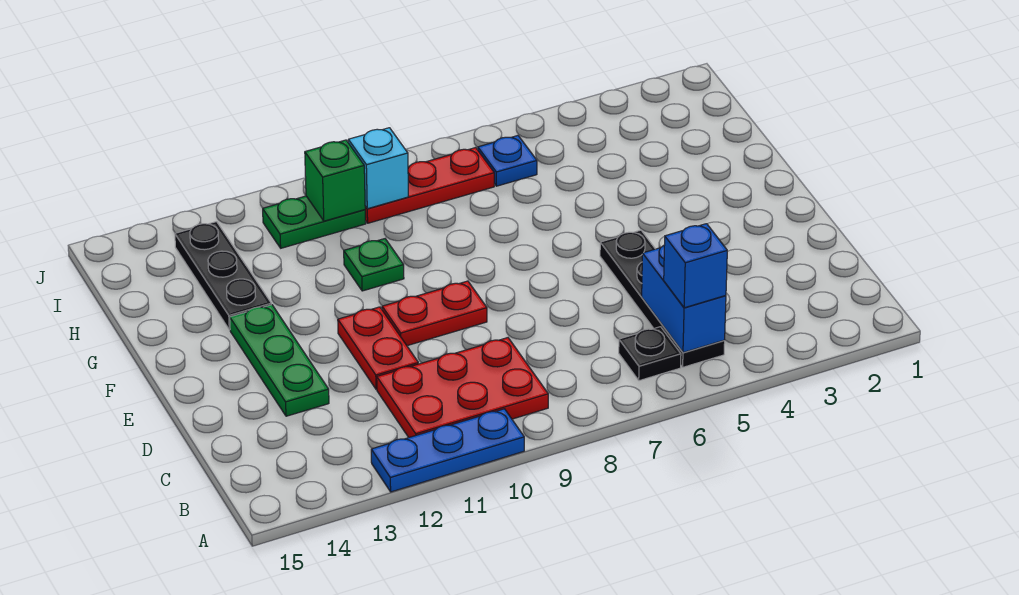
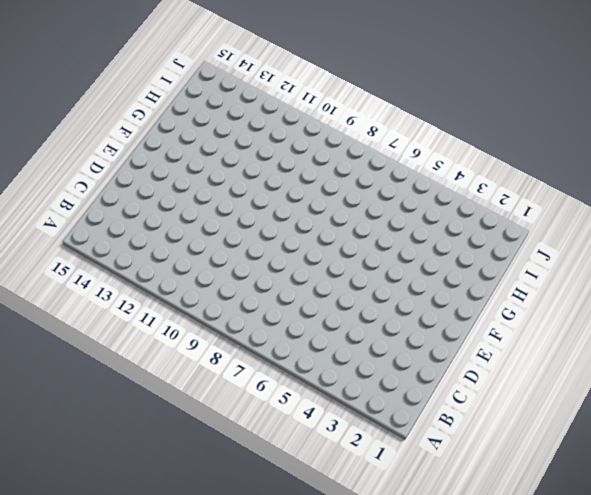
none -> blue 1x3 plate [371,409,524,492]
none -> black 1x4 plate [600,230,725,367]
none -> black 1x1 plate [619,327,681,381]

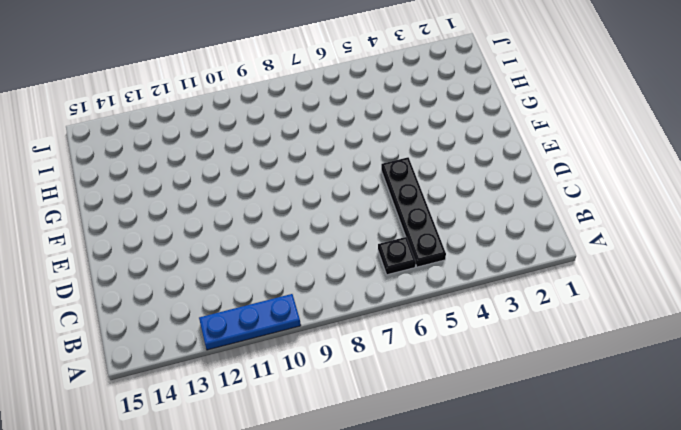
none -> red 2x3 plate [377,338,548,437]
none -> red 1x2 plate [338,307,418,389]
none -> green 1x3 plate [230,305,329,416]

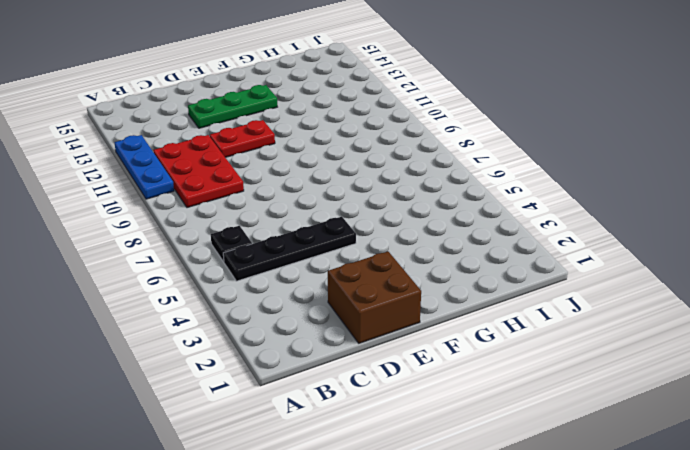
brown 2x2 brick [328,252,421,343] -> none
none -> red 1x2 plate [382,281,487,346]
none -> green 1x1 plate [344,239,404,291]
none -> black 1x3 plate [175,222,271,330]

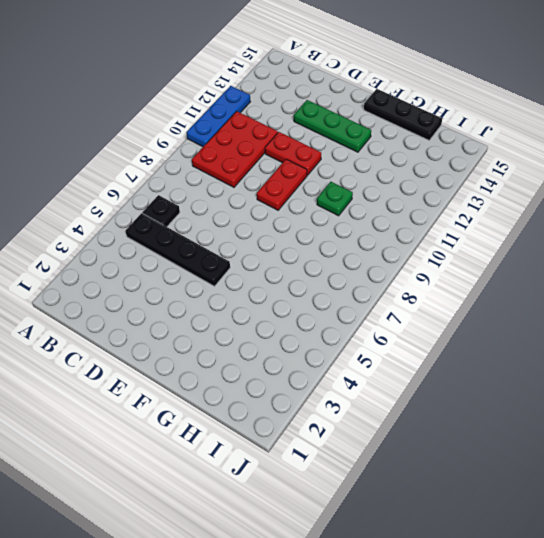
black 1x3 plate [364,89,442,140] -> black 1x3 plate moved to [175,222,271,330]
none -> blue 1x1 plate [478,136,537,186]
none -> red 1x3 plate [365,148,494,223]
none -> green 1x2 plate [263,196,366,248]

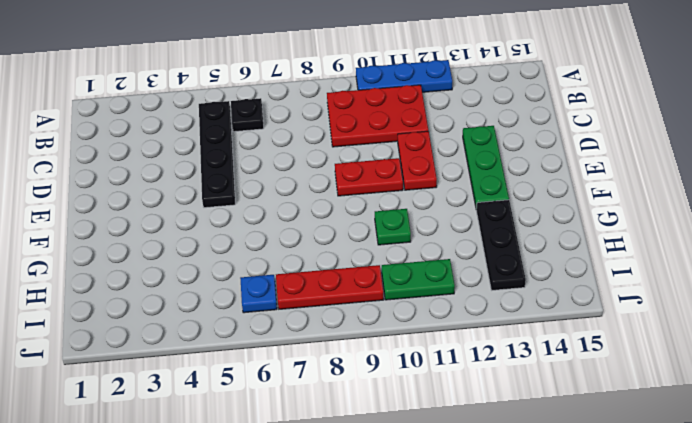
none -> blue 1x2 brick [642,245,726,353]
none -> cyan 1x1 brick [348,128,408,209]
none -> green 1x1 brick [305,140,365,221]

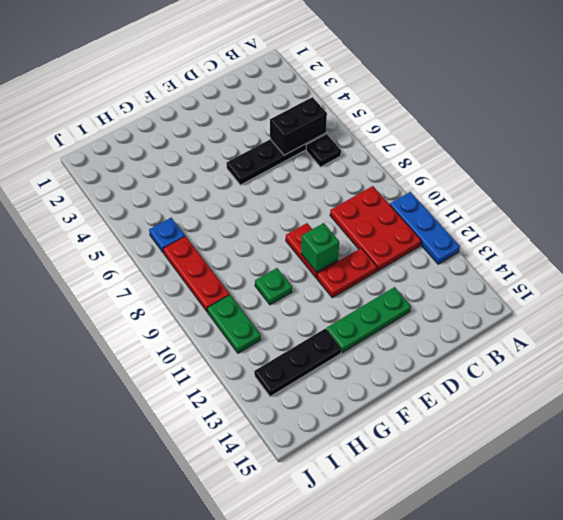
black 1x2 brick [270,97,327,155] -> blue 1x2 brick [642,245,726,353]
green 1x1 brick [301,223,339,272] -> green 1x1 brick moved to [305,140,365,221]
none -> cyan 1x1 brick [348,128,408,209]
none -> blue 1x1 brick [664,224,727,308]

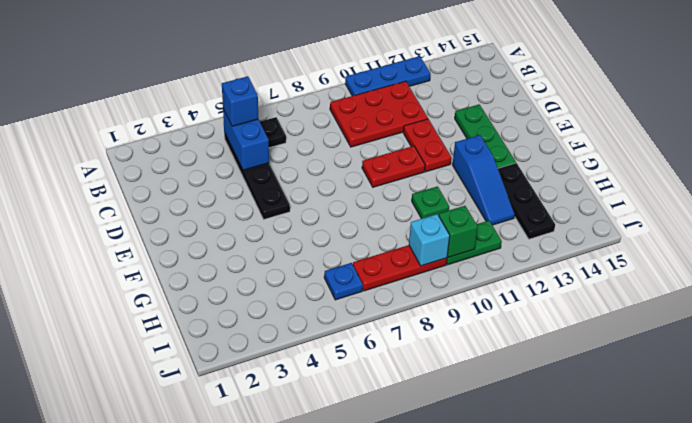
blue 1x3 slope [453,135,515,225] -> none

